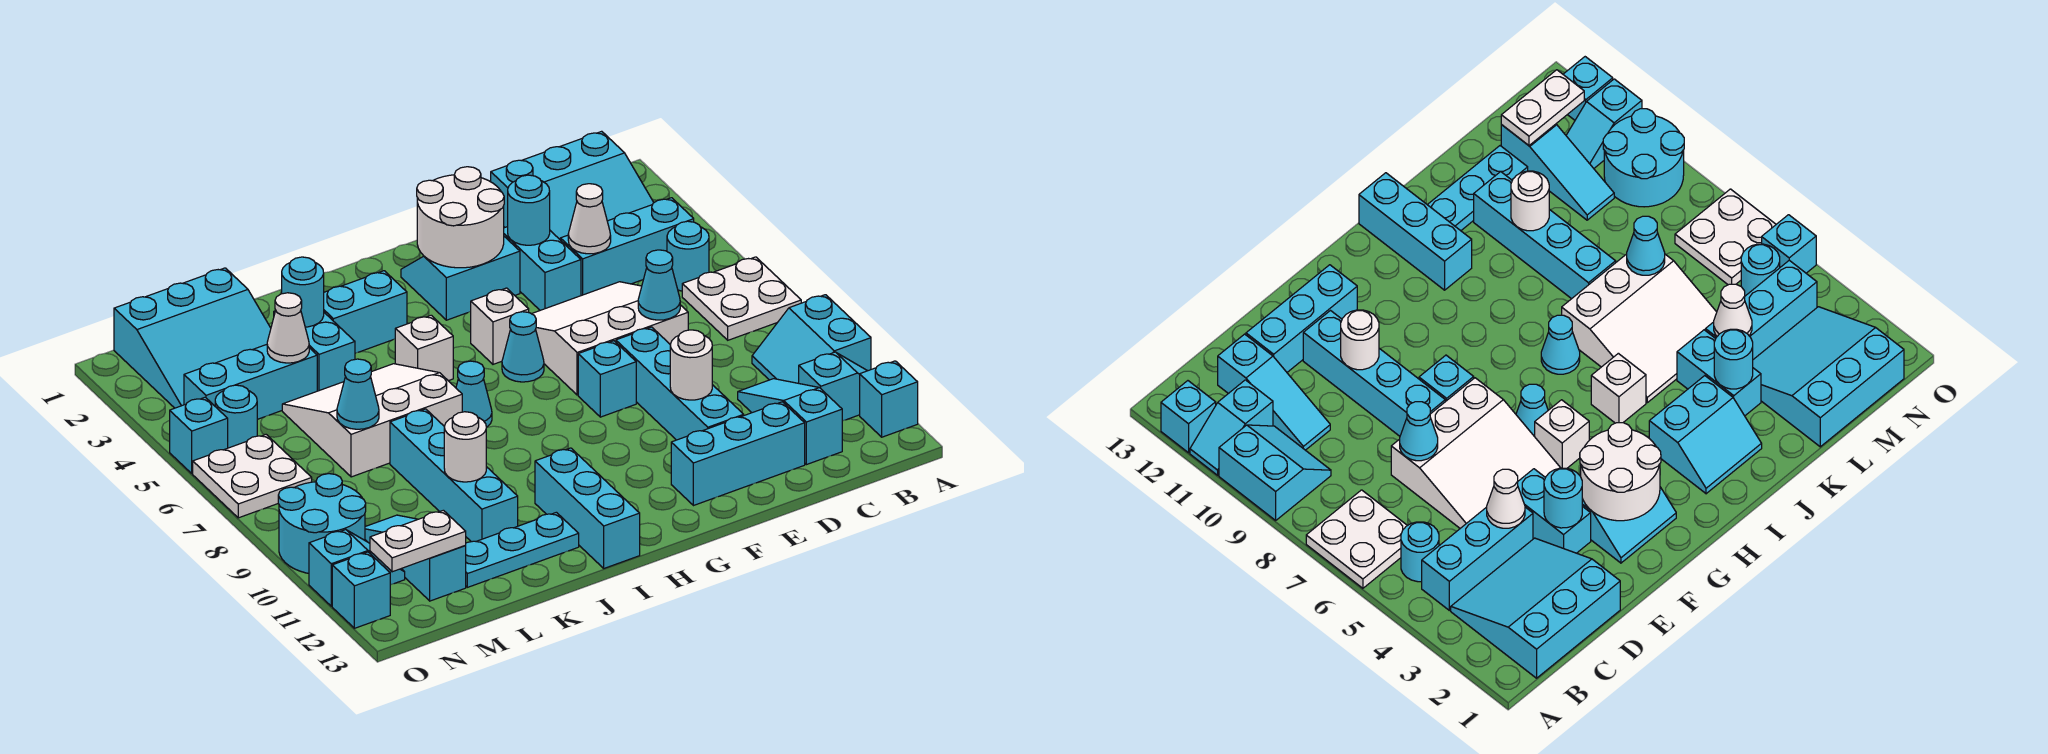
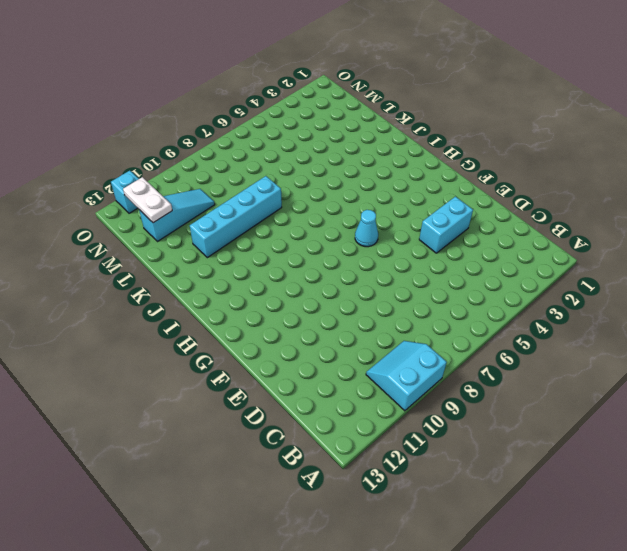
none -> white 2x2 plate [682,257,801,340]
none -> cyan 1x2 slope [799,352,867,421]
none -> cyan 1x1 brick [860,361,918,437]
none -> cyan 3x3 slope [491,131,654,239]

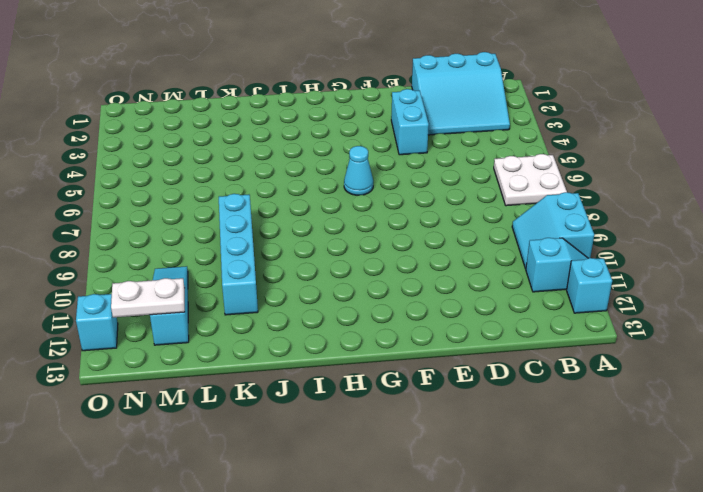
none -> cyan 1x3 brick [560,198,694,296]
none -> cyan 1x1 round brick [667,221,709,291]
none -> cyan 1x3 slope [738,379,842,465]
none -> white 3x3 slope [532,282,688,395]

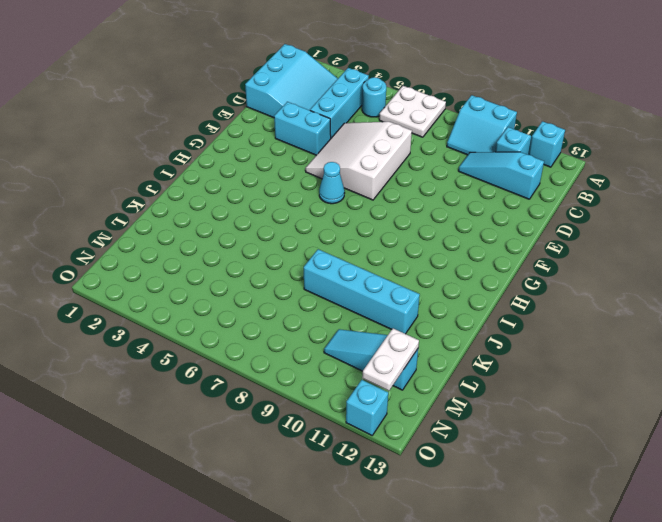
none -> cyan 1x3 brick [671,402,805,506]
none -> cyan 1x4 brick [616,327,744,440]
none -> cyan 2x2 slope [401,237,520,320]
none -> cyan 1x1 brick [578,341,636,417]

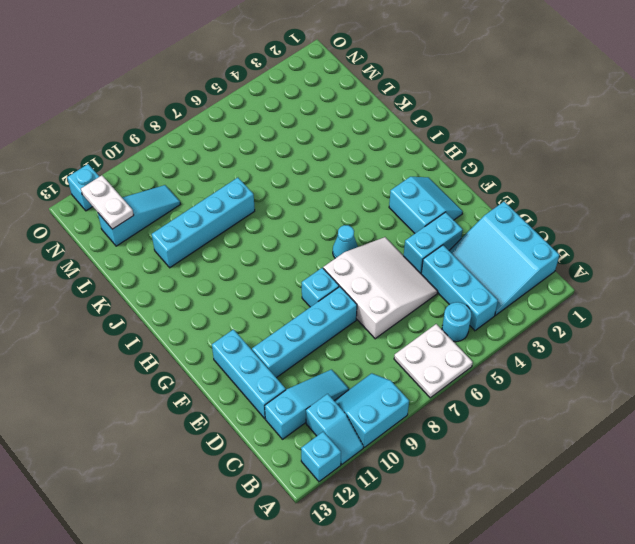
none -> white 1x1 brick [471,288,529,364]
none -> cyan 2x2 slope [324,271,407,353]
none -> white 1x1 brick [395,315,453,381]
none -> cyan 1x1 cone [456,361,492,427]

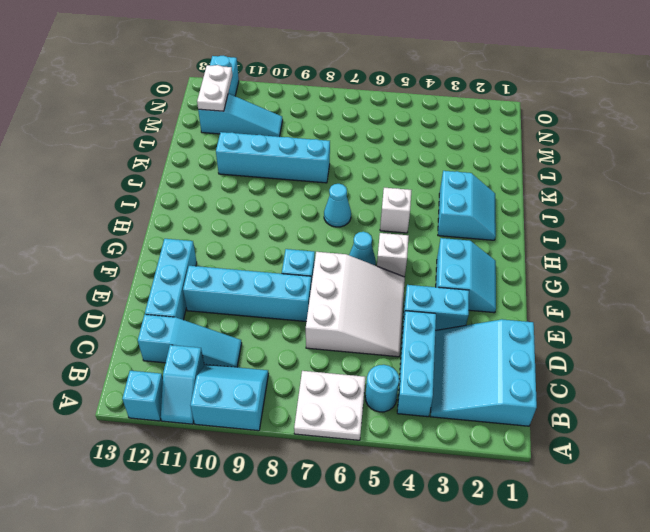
none -> cyan 1x3 brick [535,448,640,568]
none -> white 3x3 slope [282,364,462,477]
none -> cyan 1x3 plate [465,512,579,587]
none -> cyan 1x2 brick [274,311,355,391]

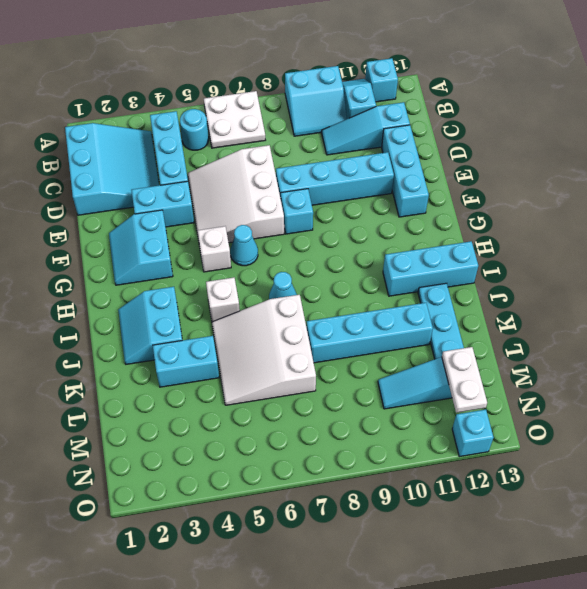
none -> cyan 3x3 slope [114,268,271,408]
none -> cyan 1x3 brick [184,345,317,419]
none -> cyan 1x1 round brick [215,385,257,448]
none -> white 2x2 plate [193,435,312,518]

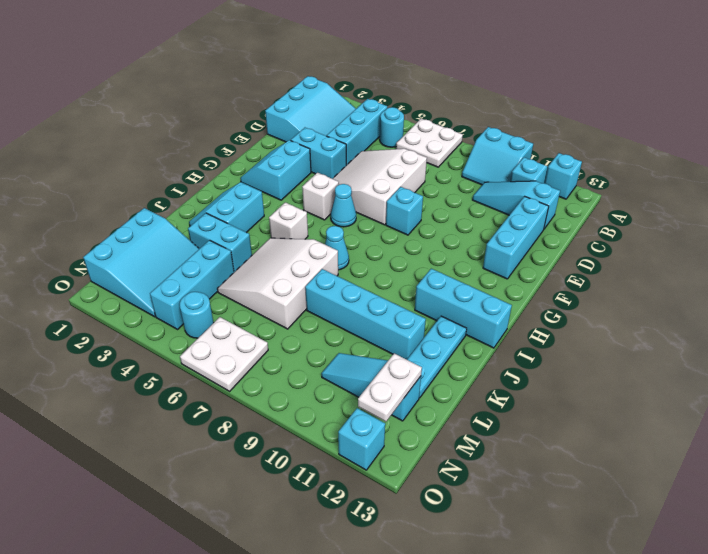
none -> cyan 1x4 brick [616,327,744,440]
none -> cyan 2x2 round brick [278,474,366,573]
none -> cyan 1x2 slope [309,530,405,606]
none -> cyan 1x1 brick [170,397,228,474]

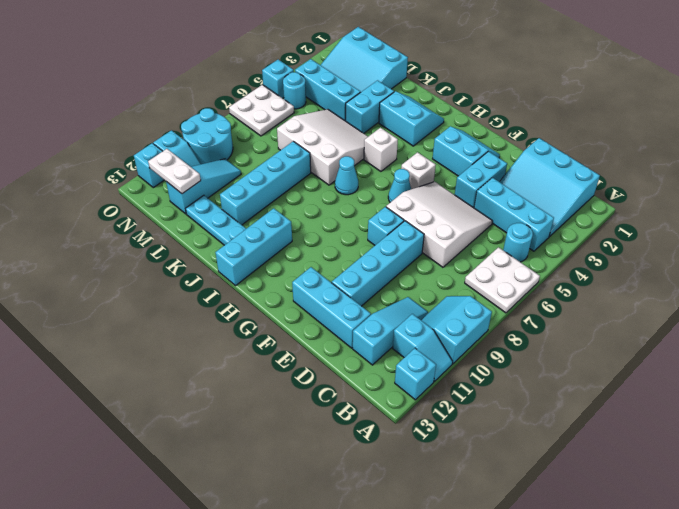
none -> white 1x1 cone [568,184,611,254]
none -> cyan 1x1 cone [638,250,680,320]
none -> cyan 1x1 round brick [508,175,550,245]
none -> white 1x1 round brick [670,330,712,400]

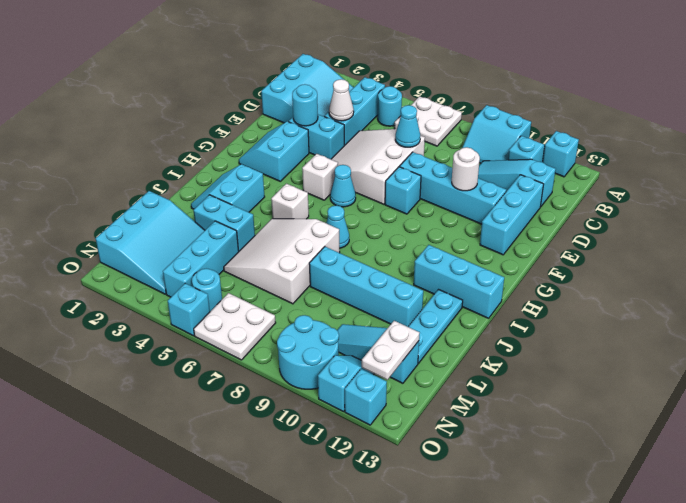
none -> white 2x2 round brick [417,167,504,268]
none -> cyan 1x1 round brick [282,257,324,327]
none -> white 1x1 round brick [444,412,486,482]
none -> white 1x1 cone [267,293,309,363]

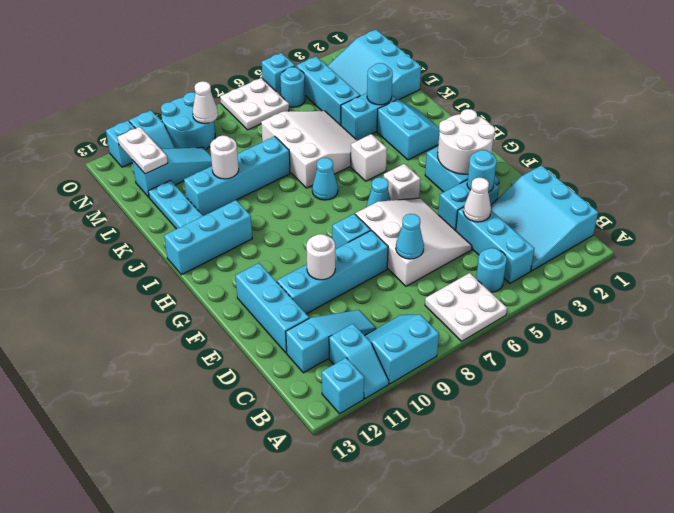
white 1x1 cone [193,81,218,123] -> white 1x1 cone moved to [267,293,309,363]
none -> cyan 1x1 cone [337,359,379,429]

